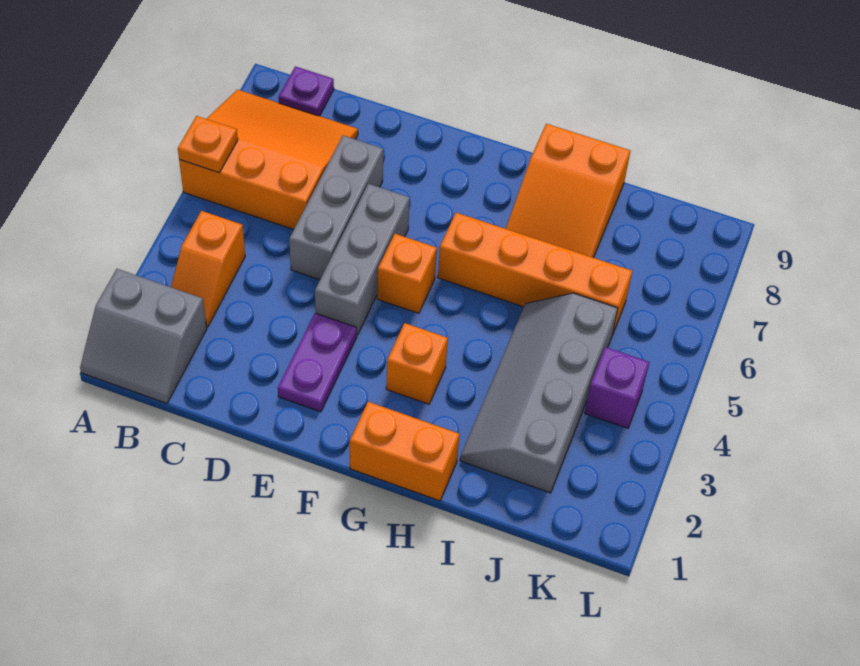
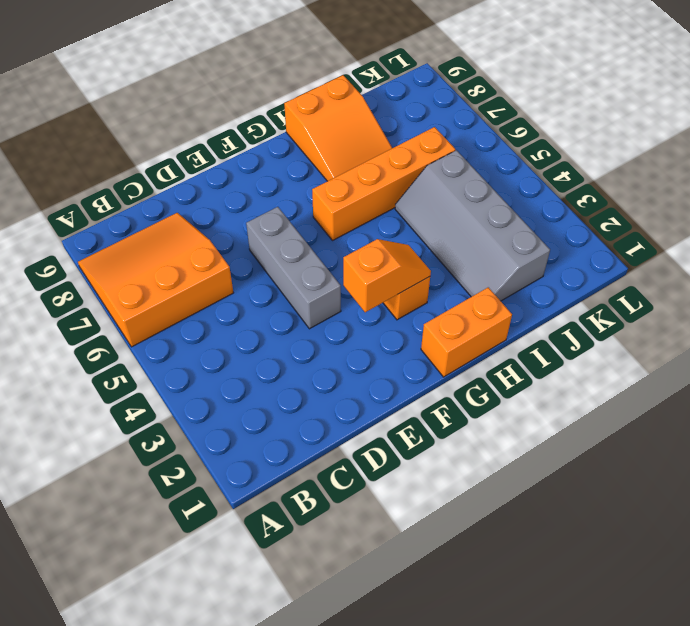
orange 1x2 slope [343,239,431,312] -> orange 1x2 slope turned to [171,211,245,327]
none -> grey 2x2 slope [80,269,207,403]
none -> purple 1x1 plate [279,66,334,116]
none -> grey 1x3 brick [289,135,383,280]

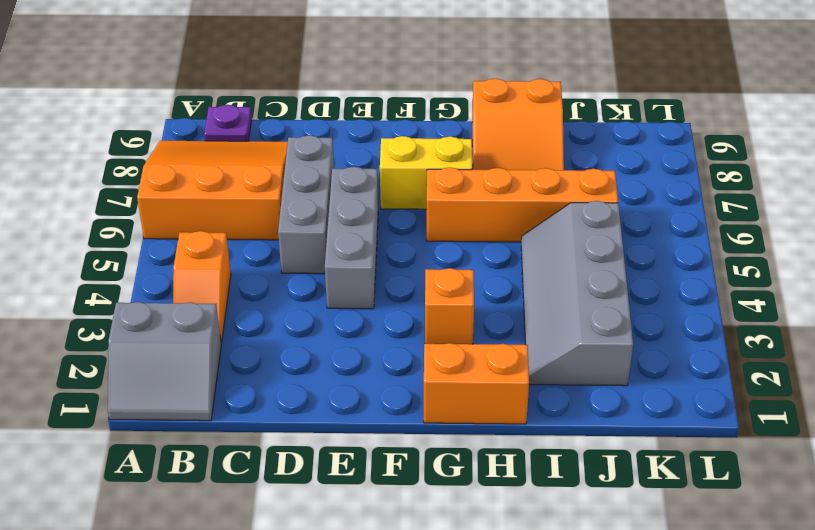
yellow 1x2 brick [380,136,472,209] -> none
none -> purple 1x2 plate [278,313,357,412]
none -> orange 1x1 brick [377,234,437,313]
none -> purple 1x1 brick [585,347,649,428]

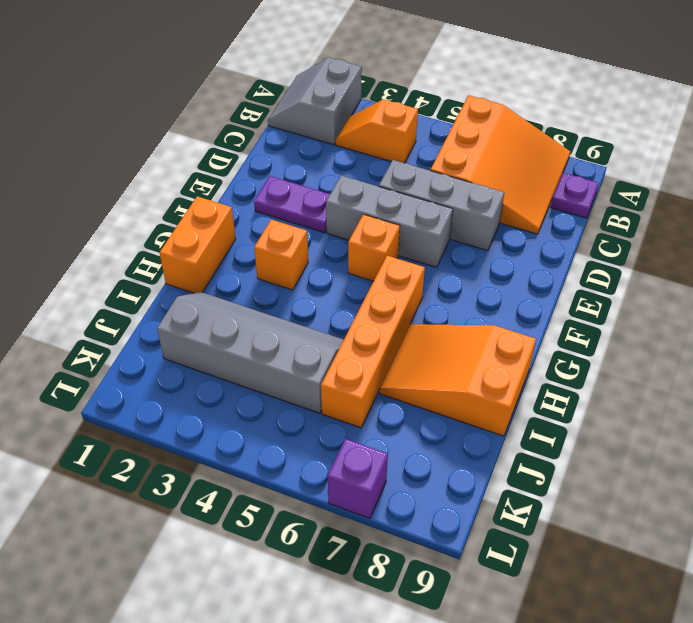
purple 1x1 brick [328,439,388,519] -> purple 1x1 brick moved to [585,347,649,428]
none -> orange 1x1 plate [178,116,238,173]

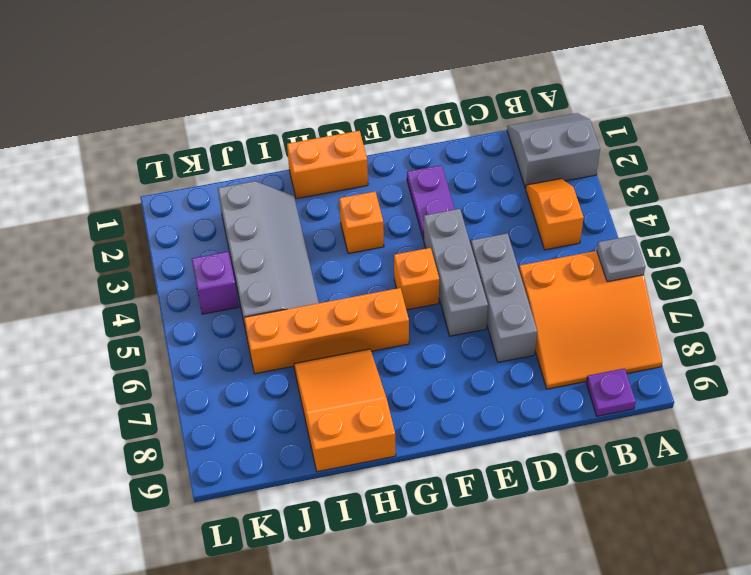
grey 1x1 plate [597,235,646,282] -> orange 1x1 plate [178,116,238,173]

